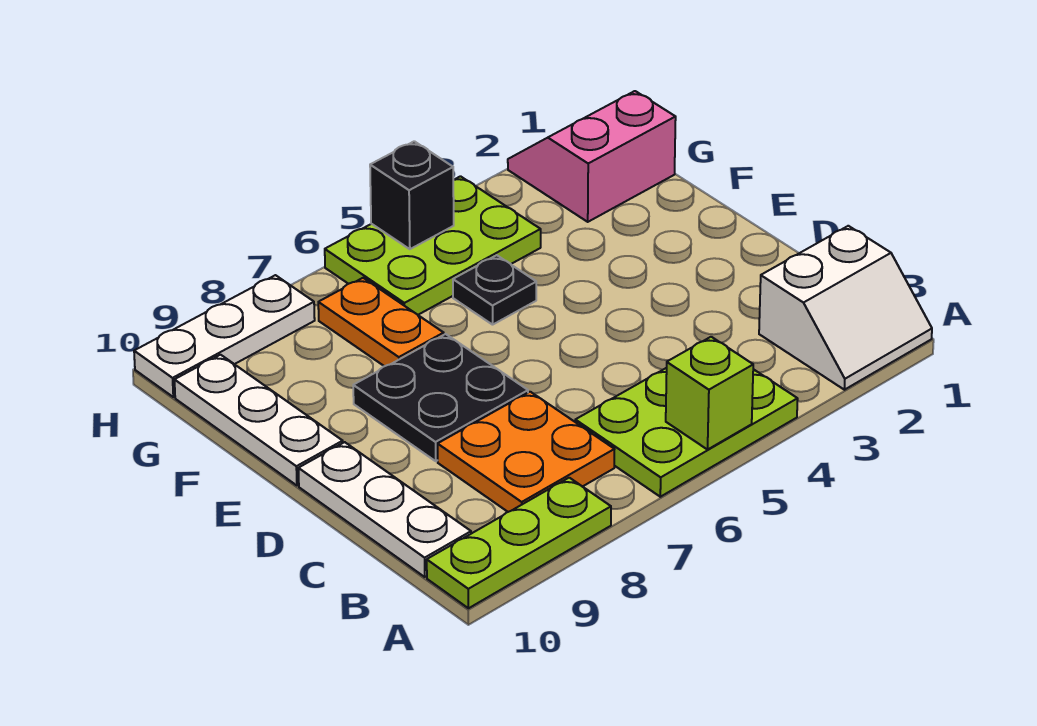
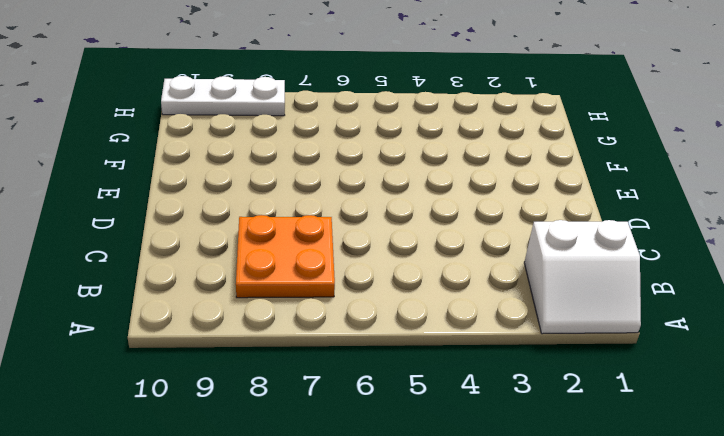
none -> lime 2x3 plate [575,368,798,497]
none -> lime 1x3 plate [427,478,611,608]
none -> white 1x3 plate [298,442,471,577]

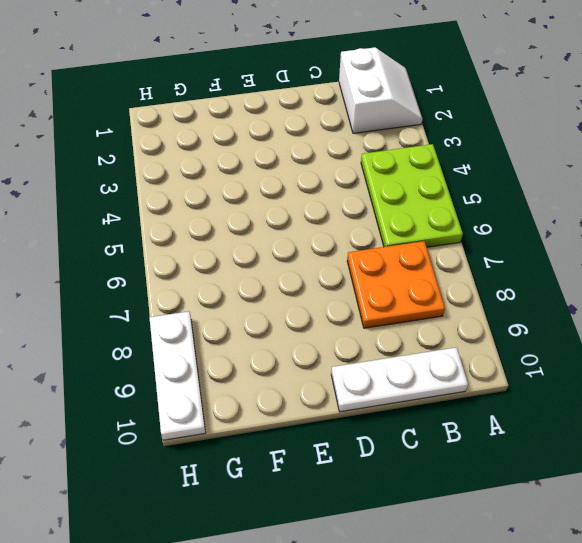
none -> lime 1x3 plate [427,478,611,608]
none -> black 2x2 plate [353,334,528,461]
none -> white 1x3 plate [175,355,343,485]

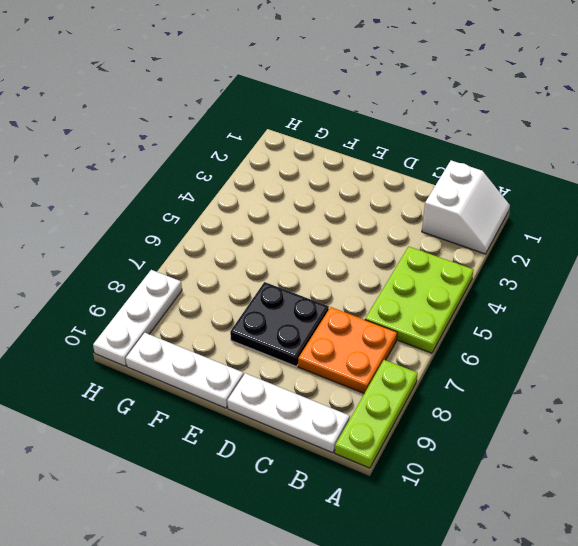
none -> black 1x1 plate [453,255,536,325]
none -> orange 1x2 plate [318,278,444,366]
none -> pink 2x2 slope [508,91,676,222]

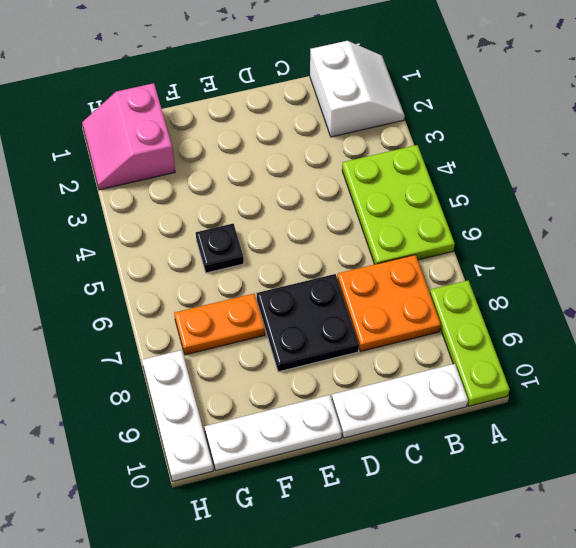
none -> lime 2x3 plate [325,176,541,315]
none -> lime 1x1 brick [666,337,753,450]
none -> black 1x1 brick [370,141,454,249]

